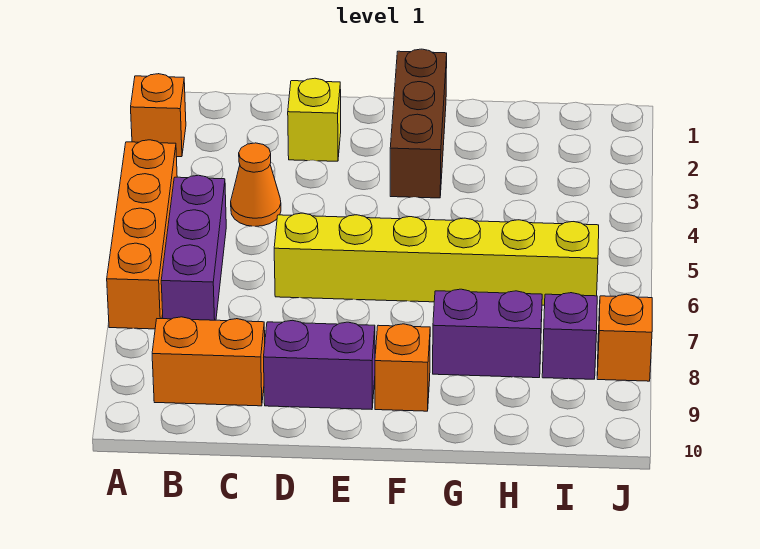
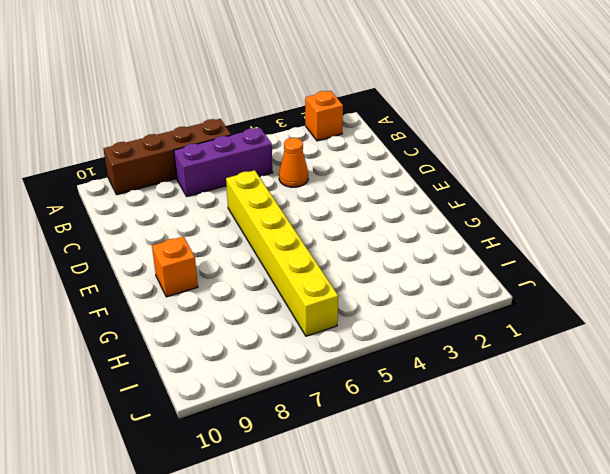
brown 1x4 brick [103,119,231,195] -> orange 1x4 brick [107,140,177,329]
none -> orange 1x2 brick [152,317,265,406]
none -> yellow 1x1 brick [288,78,341,161]
none -> purple 1x2 brick [264,320,375,409]

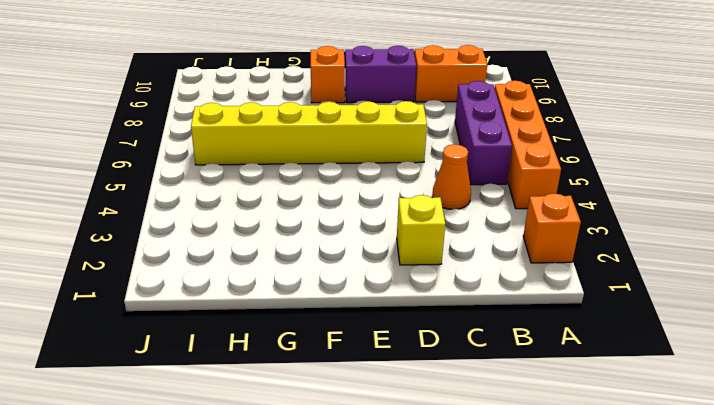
none -> brown 1x3 brick [390,49,447,198]
none -> purple 1x2 brick [433,289,542,378]
none -> purple 1x1 brick [542,293,597,379]

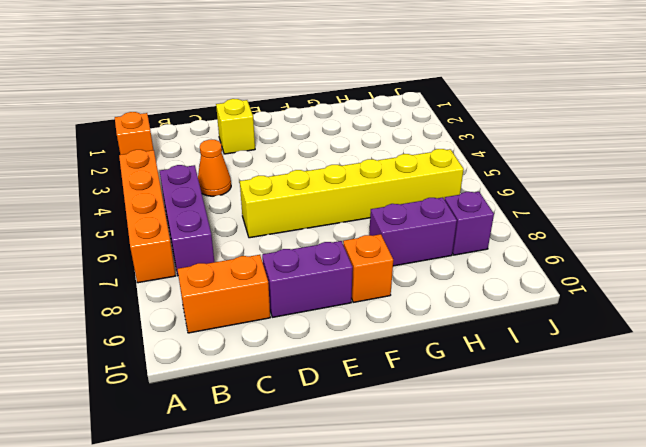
none -> brown 1x3 brick [390,49,447,198]
none -> orange 1x1 brick [597,294,652,381]

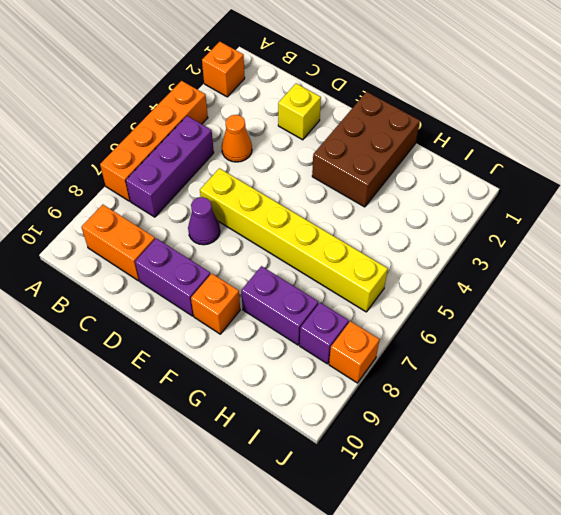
purple 1x1 cone [188,197,220,245] -> none
brown 2x3 brick [312,92,420,207] -> brown 1x3 brick [390,49,447,198]

